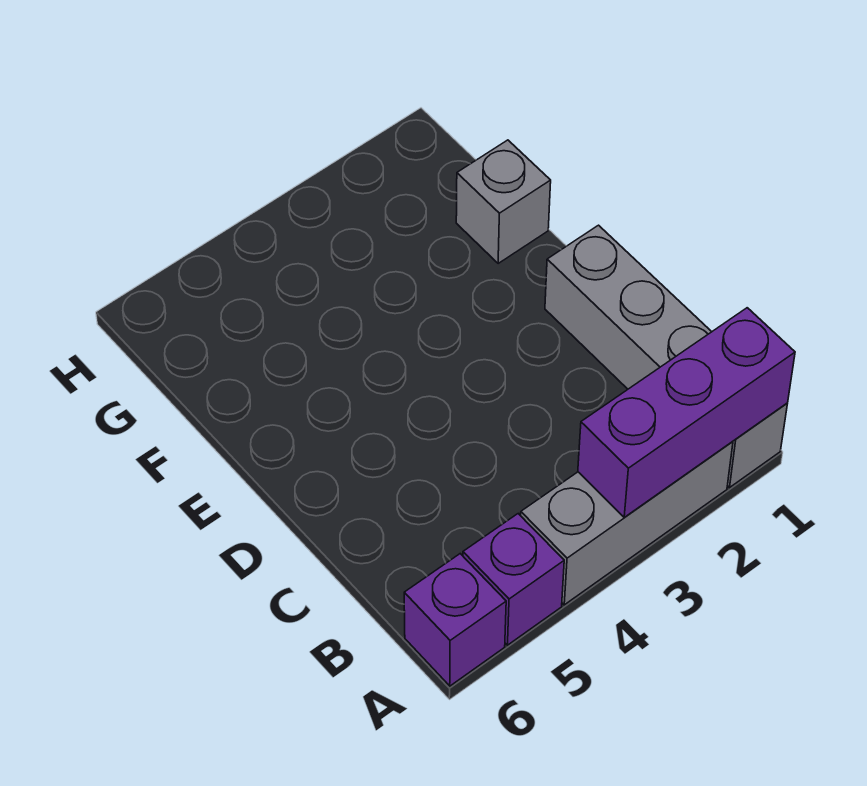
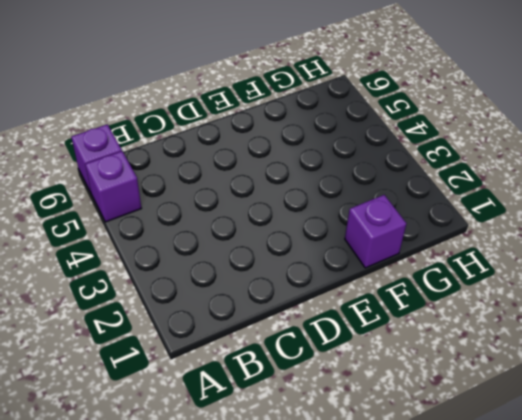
purple 1x1 brick [345,195,406,268] -> grey 1x1 brick [456,140,551,264]
none -> grey 1x4 brick [545,225,788,487]
none -> grey 1x3 brick [521,441,733,605]

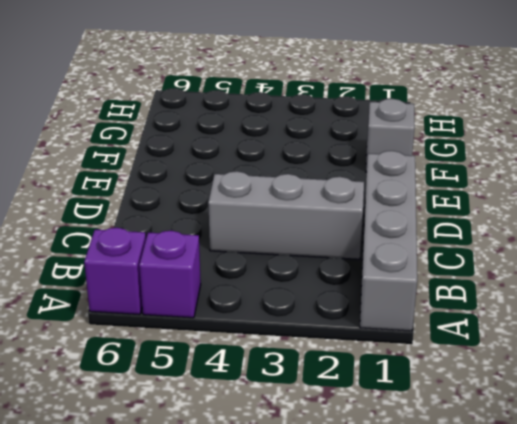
grey 1x3 brick [208,171,364,259] -> grey 1x3 brick moved to [521,441,733,605]
none -> purple 1x3 brick [578,308,795,517]

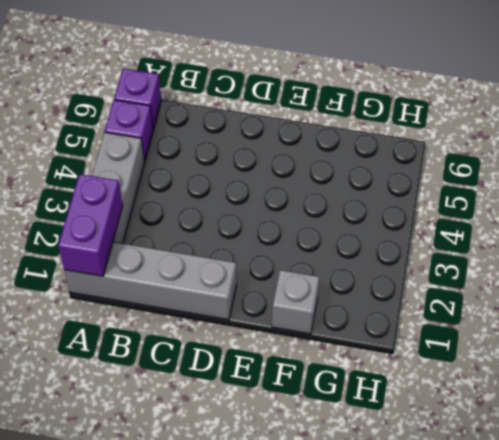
purple 1x2 brick [58,174,123,276] -> purple 1x3 brick [578,308,795,517]

